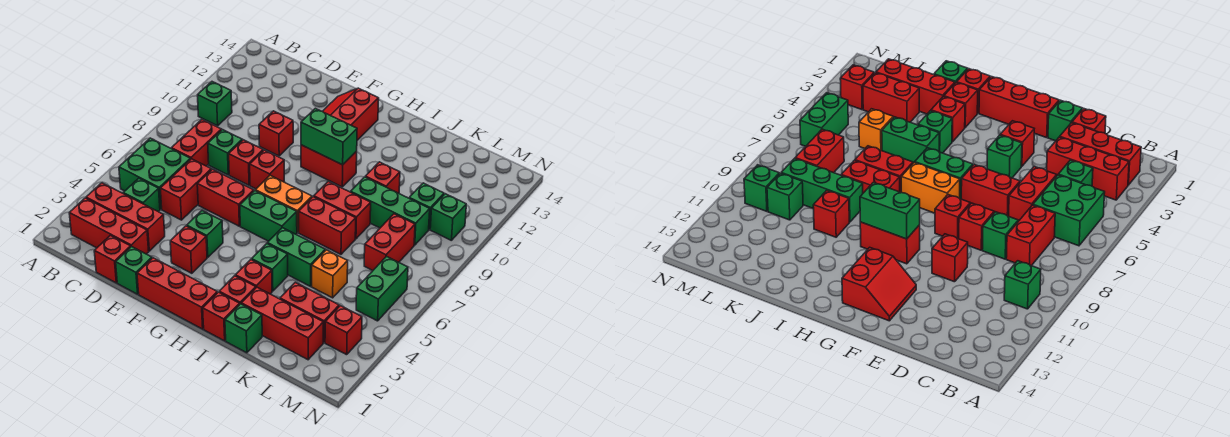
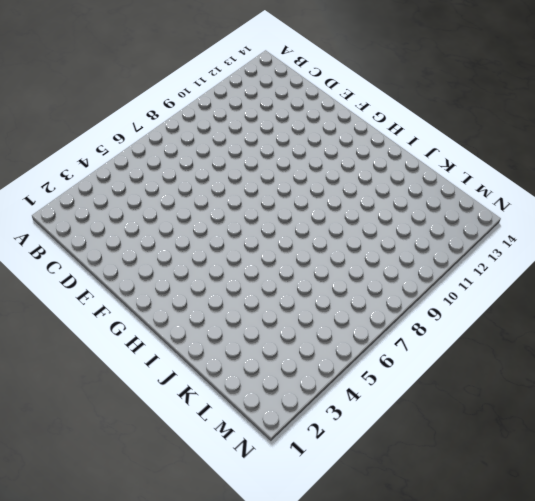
none -> red 1x3 brick [69,198,149,254]
none -> red 1x3 brick [86,183,165,251]
none -> green 2x2 brick [119,138,190,209]
none -> green 1x1 brick [198,82,232,126]

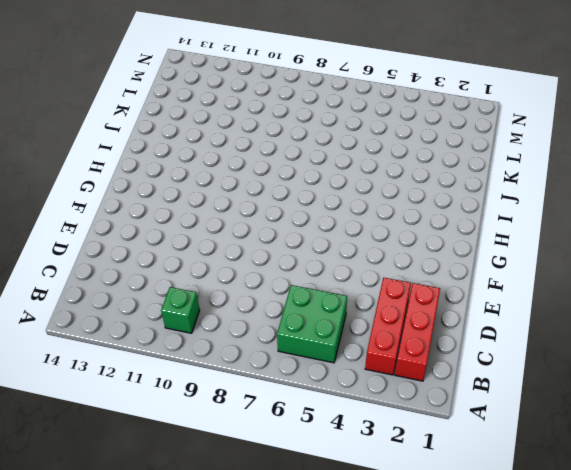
none -> green 1x1 brick [123,178,160,212]
none -> red 1x2 brick [171,120,221,166]
none -> red 1x1 brick [94,235,131,283]
none -> red 1x2 brick [160,159,211,220]

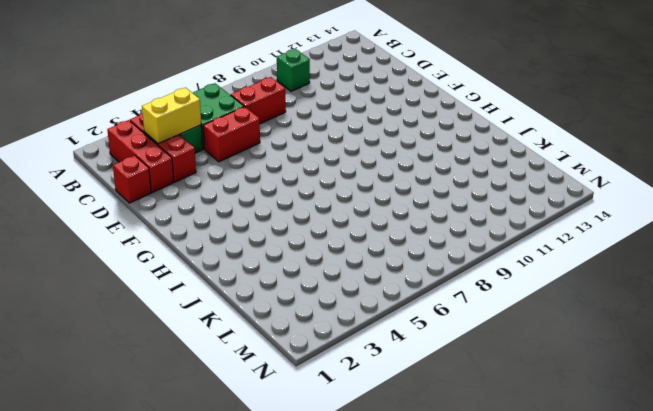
yellow 1x2 brick [142,88,201,144] -> none
none -> green 1x1 brick [208,130,242,175]
none -> green 1x1 brick [116,246,152,294]
none -> red 1x2 brick [197,169,254,226]
none -> red 1x1 brick [229,140,263,185]

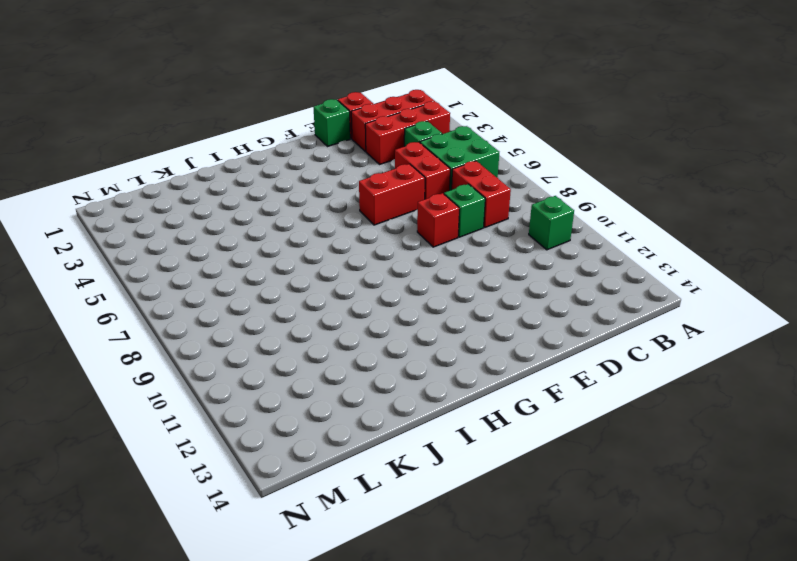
none -> red 1x1 brick [259,111,293,156]
none -> red 1x3 brick [137,258,217,329]
none -> red 1x1 brick [170,226,207,273]
none -> green 1x1 brick [187,211,223,257]

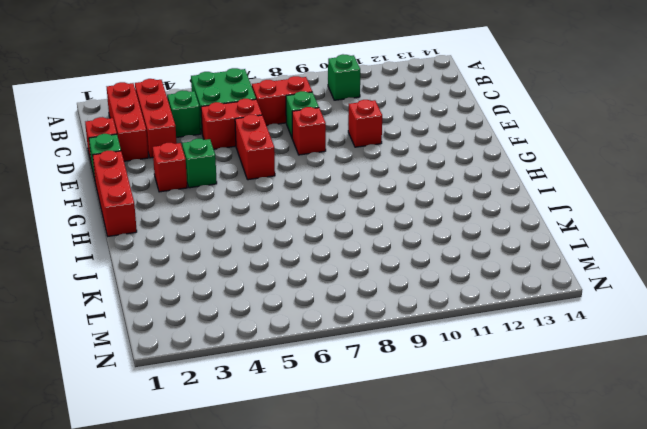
none -> red 1x1 brick [250,150,284,189]
none -> red 2x2 slope [323,88,379,140]
none -> green 1x2 brick [240,191,297,241]
none -> orange 1x2 brick [255,175,312,233]

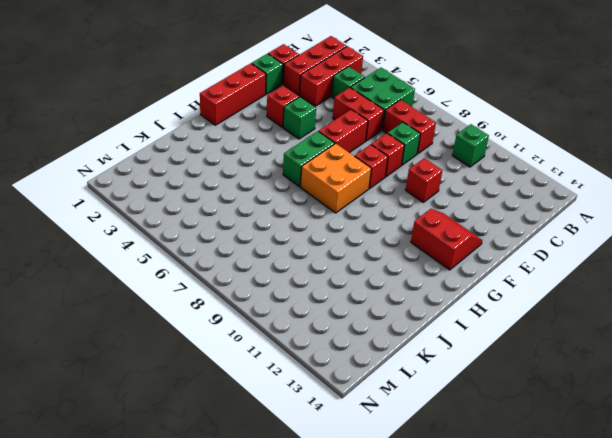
orange 2x2 brick [300,143,371,213] -> orange 1x2 brick [255,175,312,233]
none -> red 1x2 brick [301,145,357,187]
none -> red 1x1 brick [203,292,240,341]
none -> red 1x1 brick [219,276,256,304]
none -> red 1x1 brick [235,260,272,294]

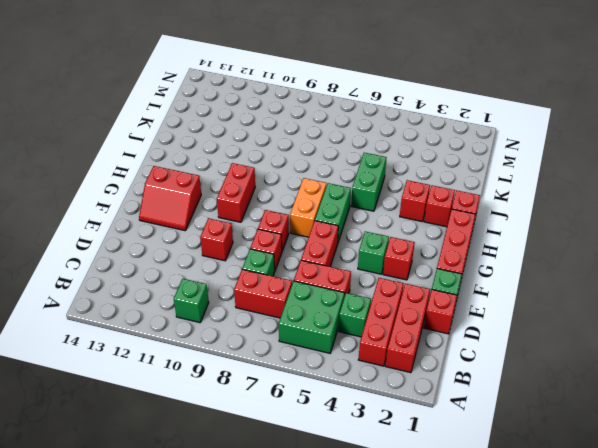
none -> green 1x1 brick [252,244,288,291]
none -> red 1x2 brick [299,197,356,254]
none -> red 1x2 brick [314,181,371,239]
none -> green 1x1 brick [225,304,262,353]

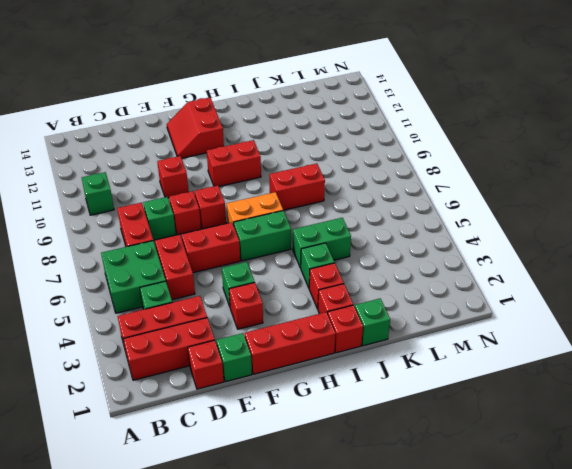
none -> red 1x2 brick [299,197,356,254]
none -> red 1x3 brick [241,287,323,360]
none -> green 1x3 brick [351,177,430,245]
none -> red 1x1 brick [365,162,400,193]

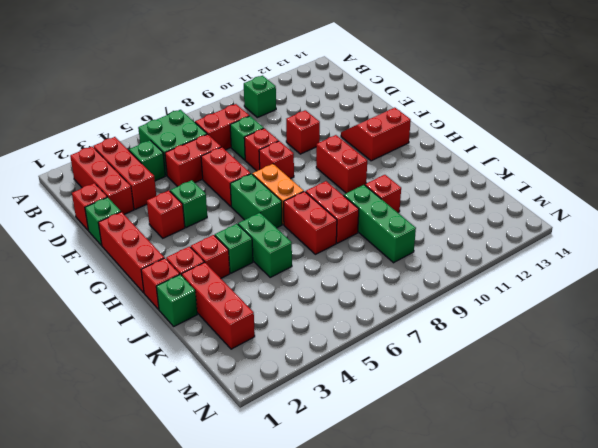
none -> red 1x2 brick [280,282,339,343]
none -> orange 1x1 brick [312,250,348,298]
none -> red 1x2 brick [364,214,415,271]
none -> green 1x1 brick [409,183,444,229]

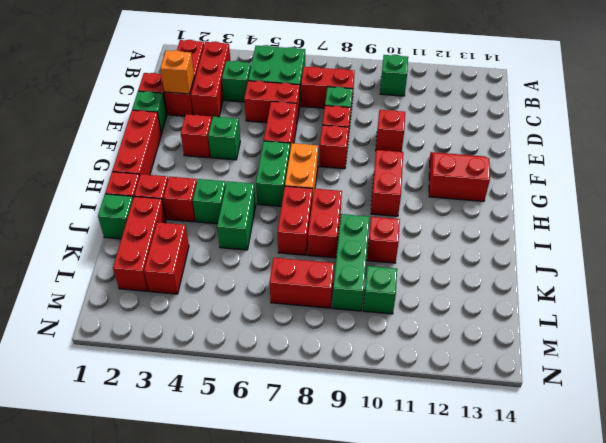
orange 1x1 brick [160,50,194,94] -> orange 1x1 brick moved to [312,250,348,298]
none -> red 1x1 brick [325,306,362,355]
none -> green 1x2 brick [356,256,408,321]
none -> green 1x1 brick [430,194,466,240]
none -> green 1x2 brick [301,108,357,165]

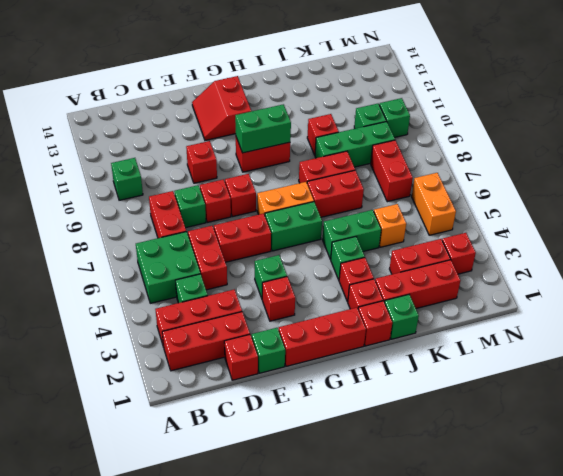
orange 1x2 brick [412,173,456,235] -> green 1x2 brick [356,256,408,321]

